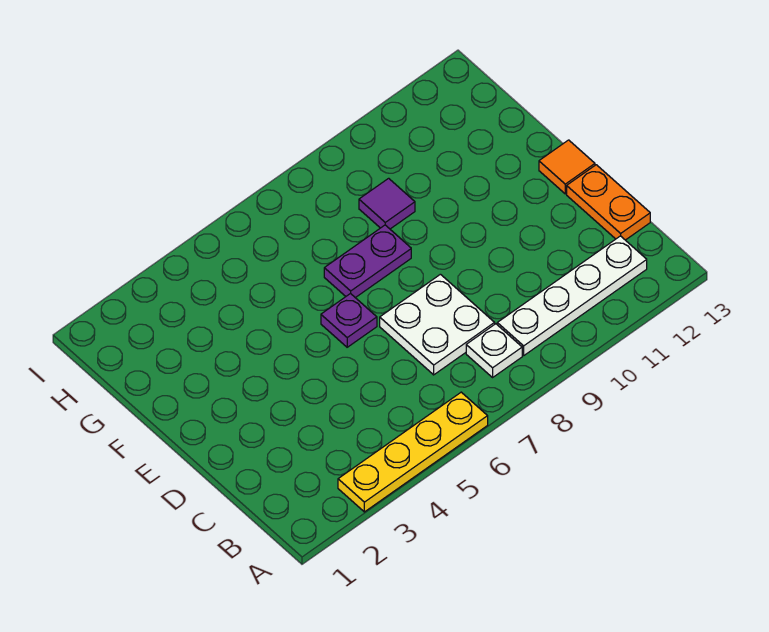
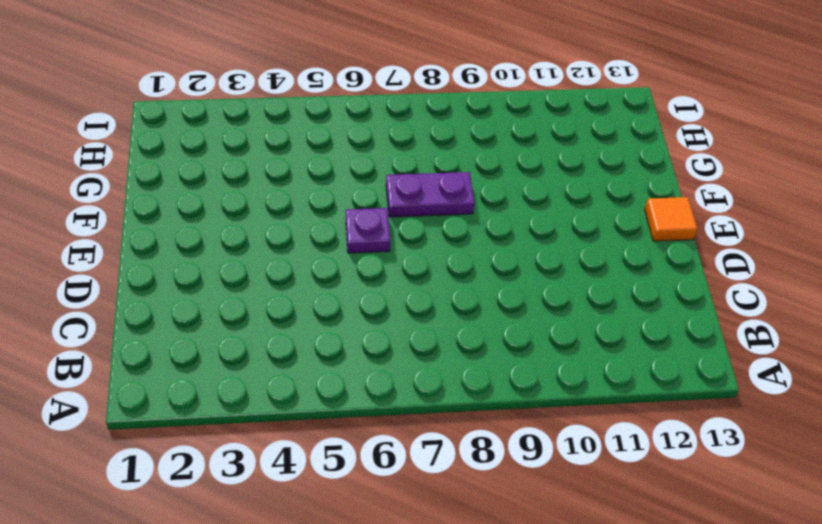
none -> yellow 1x4 plate [338,392,488,512]
none -> white 1x1 plate [466,324,522,377]

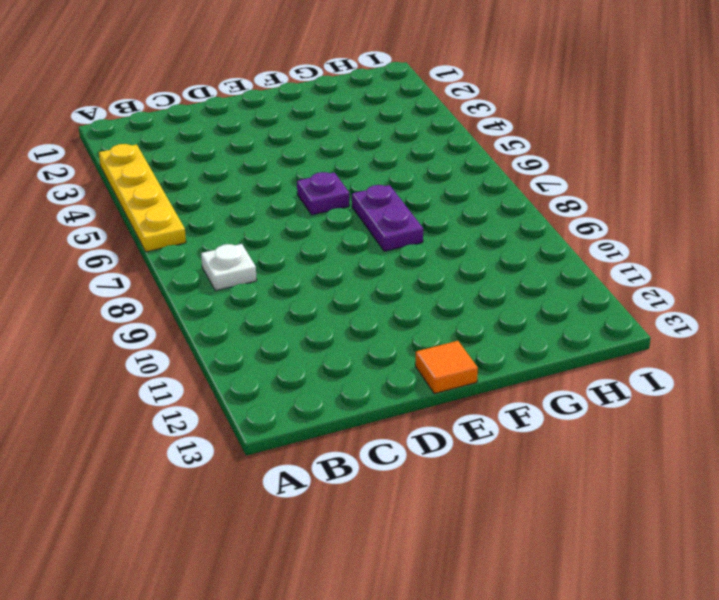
none -> white 1x4 plate [497,236,647,355]
none -> white 2x2 plate [380,274,495,375]

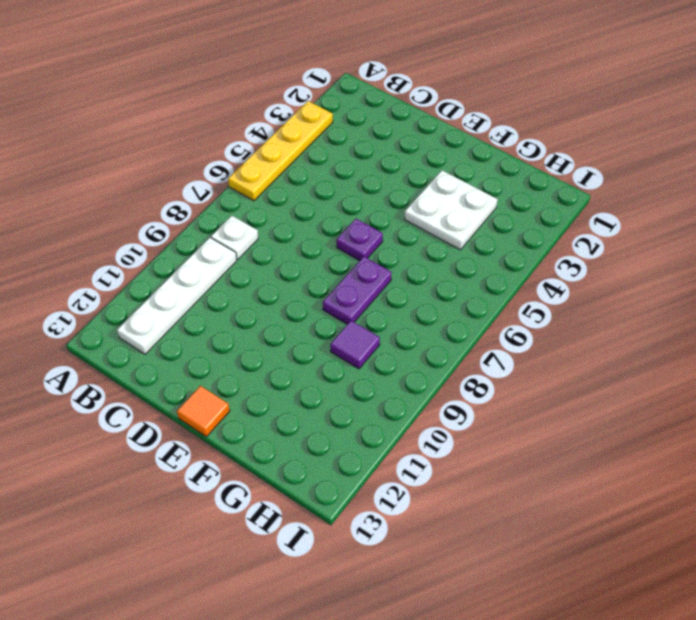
white 2x2 plate [405,170,498,250] -> white 2x2 plate moved to [380,274,495,375]
none -> orange 1x2 plate [567,165,650,240]

